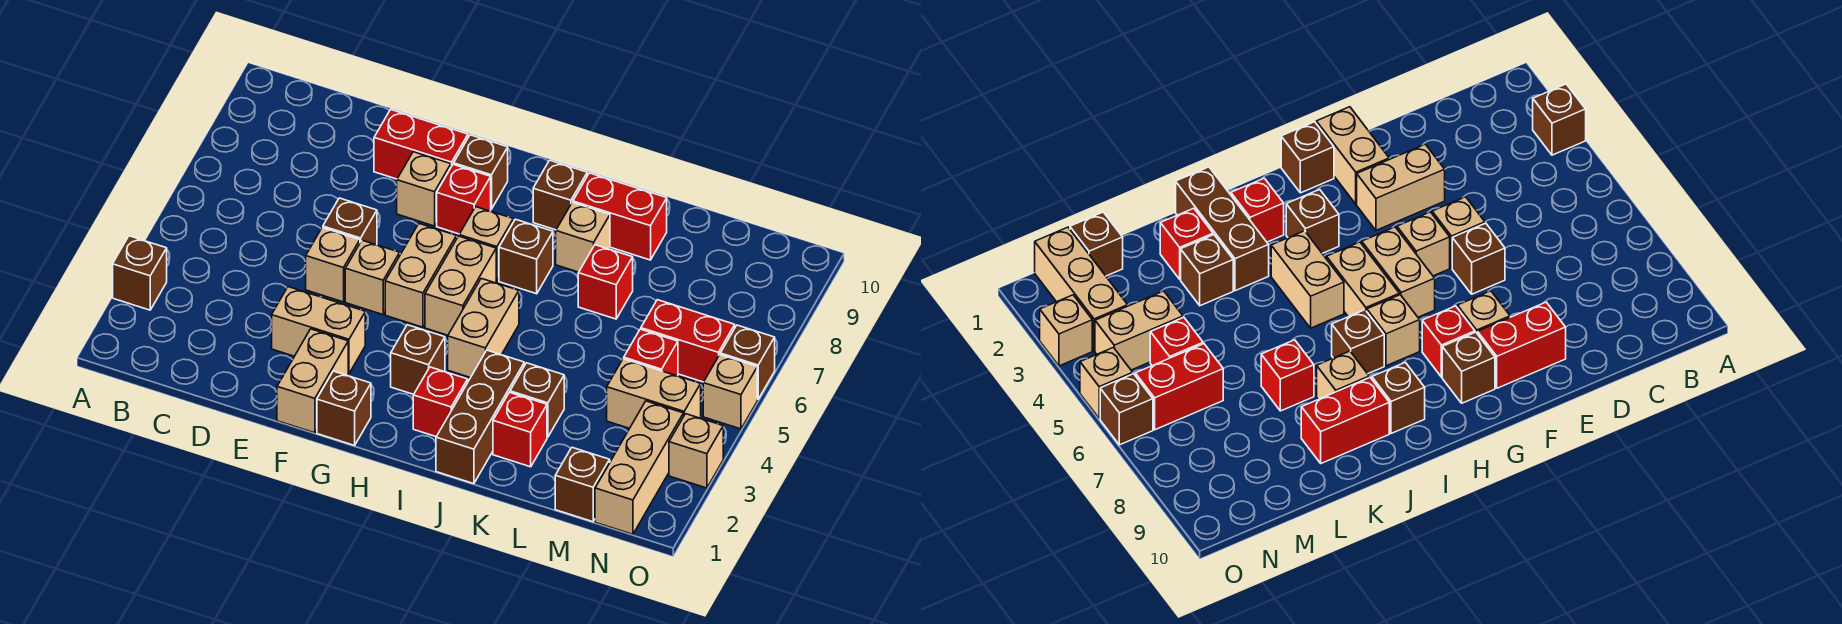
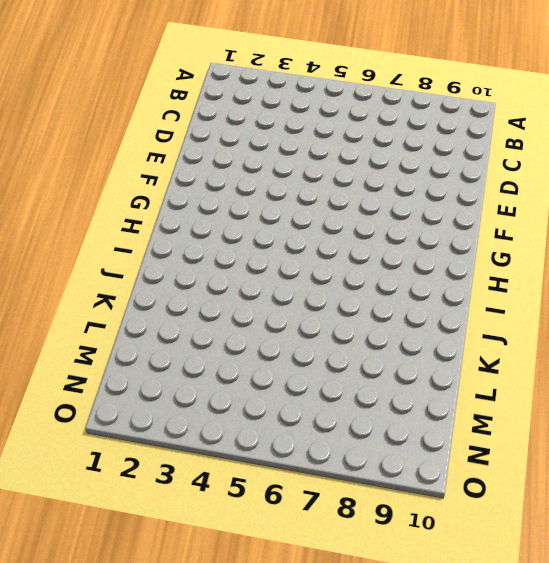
none -> brown 1x1 brick [113,236,167,310]
none -> tan 1x2 brick [272,287,365,374]
none -> tan 1x1 brick [306,228,360,302]
none -> brown 1x1 brick [323,198,377,245]

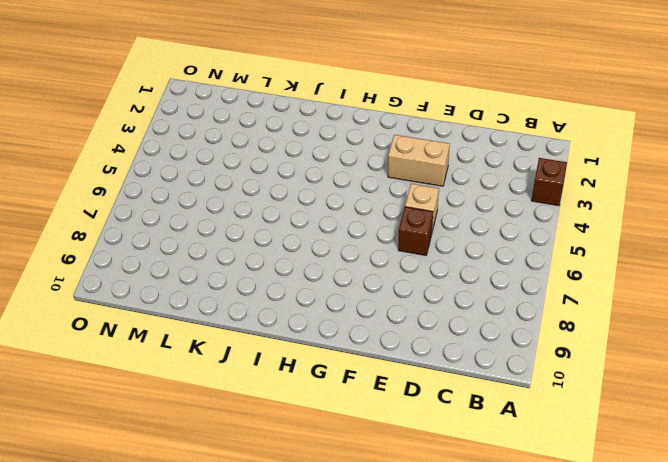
none -> red 1x2 brick [374,109,468,179]
none -> tan 1x2 brick [277,329,348,433]
none -> tan 1x1 brick [345,240,400,315]
none -> tan 1x1 brick [397,152,451,226]

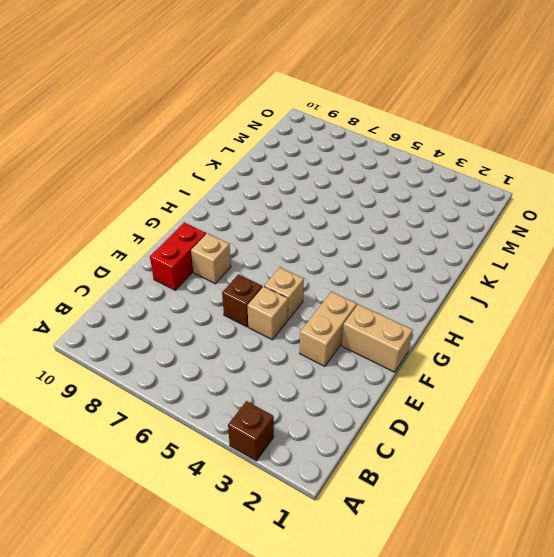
none -> brown 1x1 brick [317,371,371,445]
none -> tan 1x2 brick [385,224,456,327]
none -> red 1x1 brick [437,164,491,234]
none -> brown 1x1 brick [454,135,508,209]

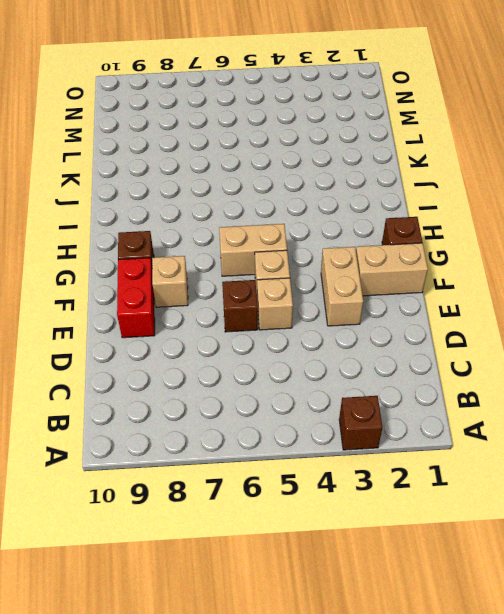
none -> red 1x1 brick [437,164,491,234]
none -> brown 1x1 brick [391,325,445,394]
none -> tan 1x2 brick [425,236,496,335]
none -> tan 1x1 brick [459,207,513,281]

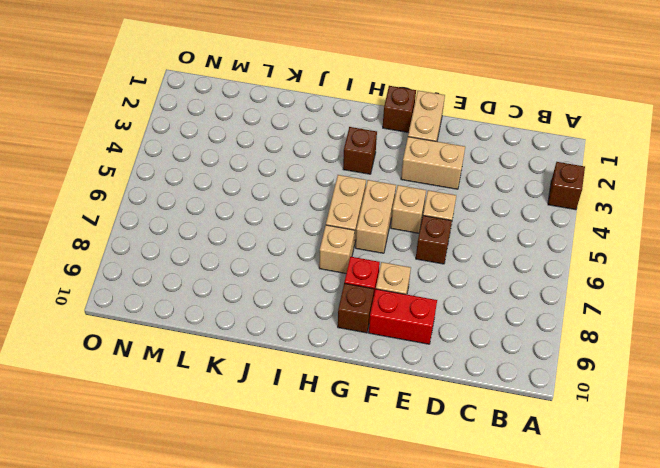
none -> red 1x1 brick [413,367,468,437]
none -> tan 1x2 brick [448,278,519,378]
none -> brown 1x1 brick [499,219,553,294]
none -> brown 1x1 brick [533,160,587,230]

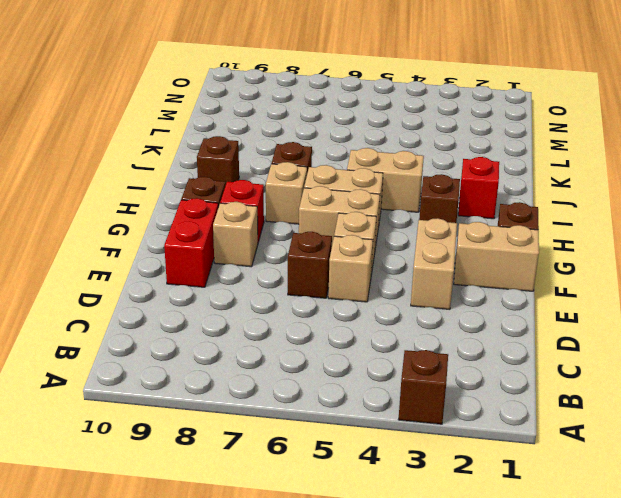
none -> brown 1x3 brick [436,350,524,484]
none -> tan 1x1 brick [556,203,610,272]
none -> red 1x2 brick [573,173,667,260]
none -> red 1x1 brick [493,392,547,467]

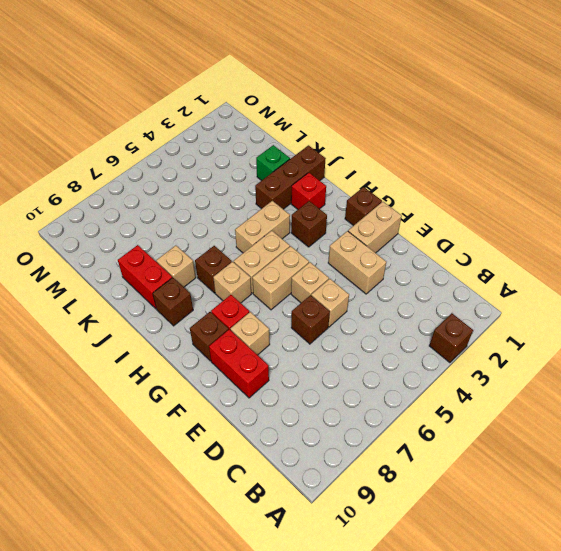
green 1x1 brick [256,145,290,181] -> red 1x1 brick [493,392,547,467]
none -> brown 1x1 brick [510,363,564,437]
none -> red 1x1 brick [578,245,633,319]
none -> brown 1x1 brick [555,447,610,522]
none -> tan 1x2 brick [607,359,701,428]

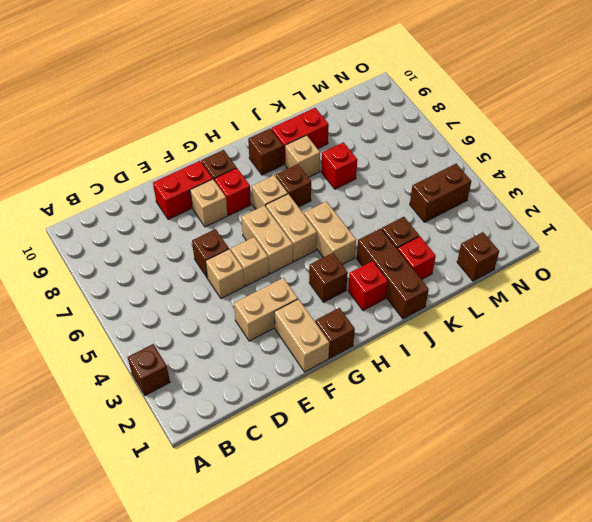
brown 1x2 brick [410,164,471,222] -> tan 1x2 brick [607,359,701,428]
none -> red 1x1 brick [624,329,678,376]
none -> red 1x2 brick [641,300,735,382]
none -> tan 1x3 brick [595,401,683,534]
none -> tan 1x1 brick [669,414,723,488]

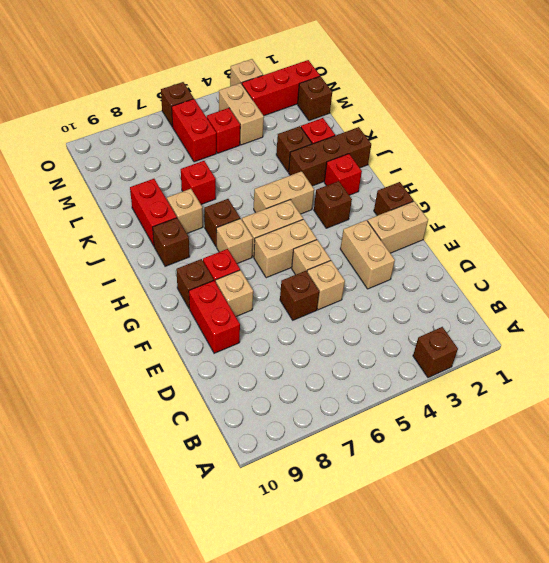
red 1x3 brick [242,60,320,116] -> tan 1x3 brick [595,401,683,534]
none -> tan 1x1 brick [703,355,757,429]

